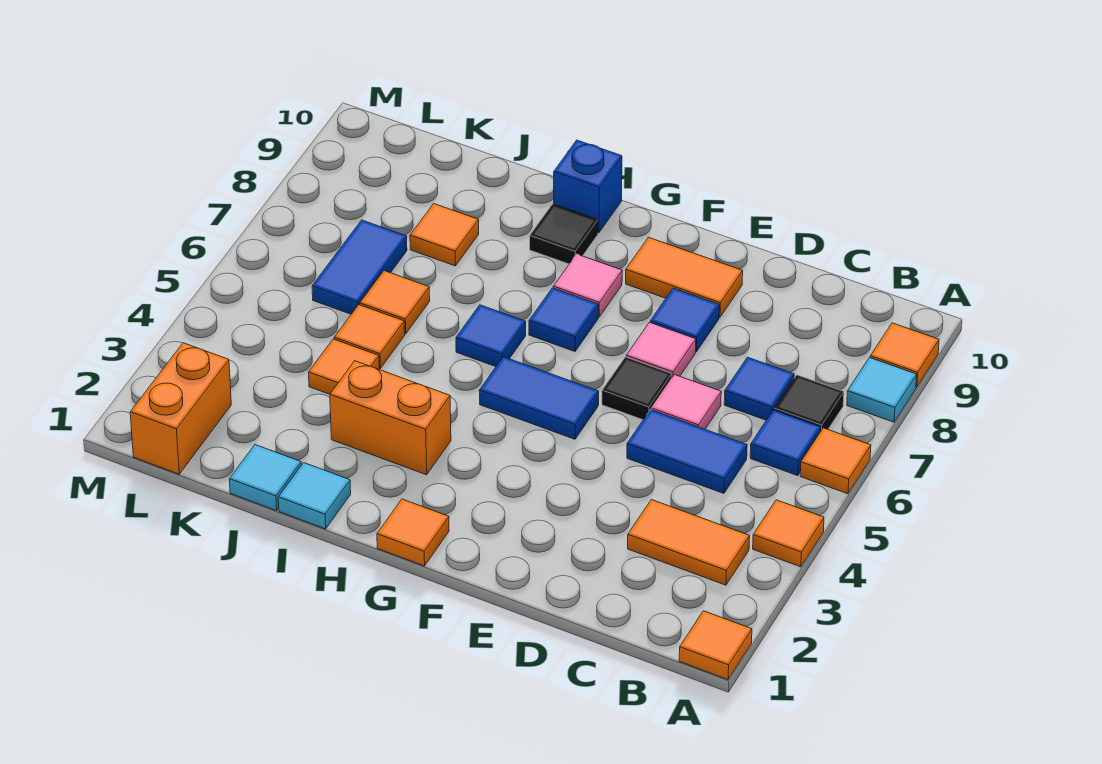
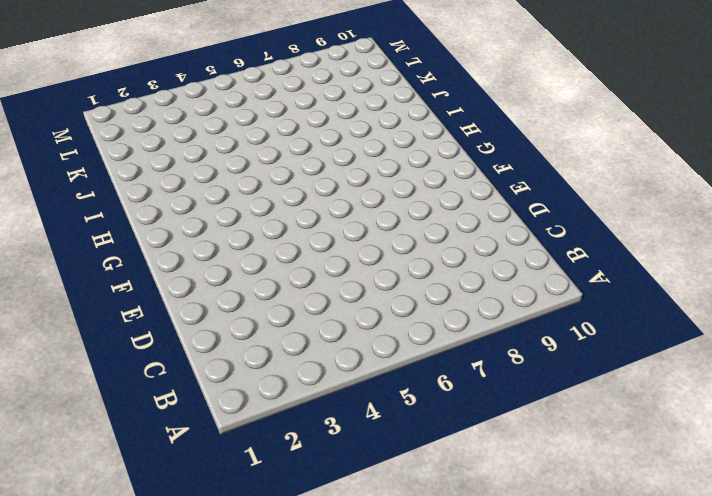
none -> orange 1x1 tile [679,611,752,679]
none -> orange 1x1 tile [753,500,824,567]
none -> orange 1x1 tile [800,428,871,494]
none -> cyan 1x1 tile [847,358,917,422]

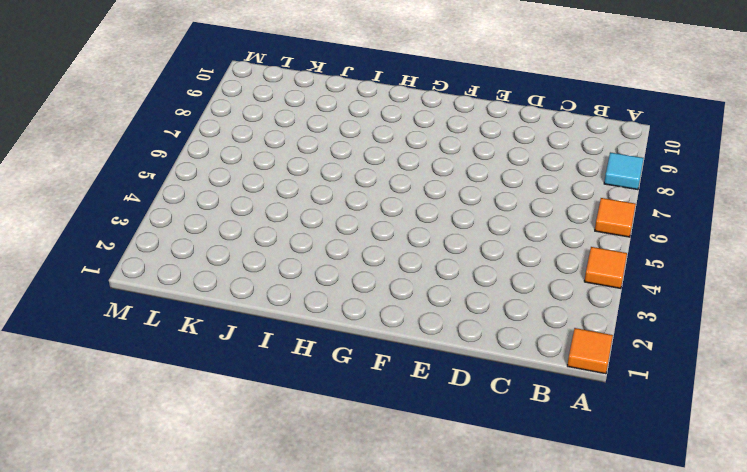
none -> orange 1x1 tile [870,323,939,387]
none -> orange 1x2 tile [628,500,750,585]
none -> blue 1x1 tile [750,410,821,476]
none -> black 1x1 tile [774,375,844,430]

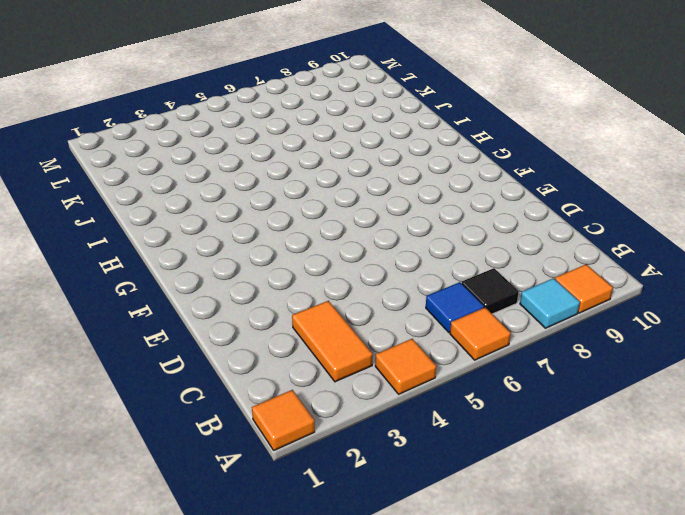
none -> blue 1x2 tile [627,410,747,493]
none -> blue 1x1 tile [724,357,794,420]
none -> pink 1x1 tile [651,375,721,429]
none -> black 1x1 tile [602,357,672,420]

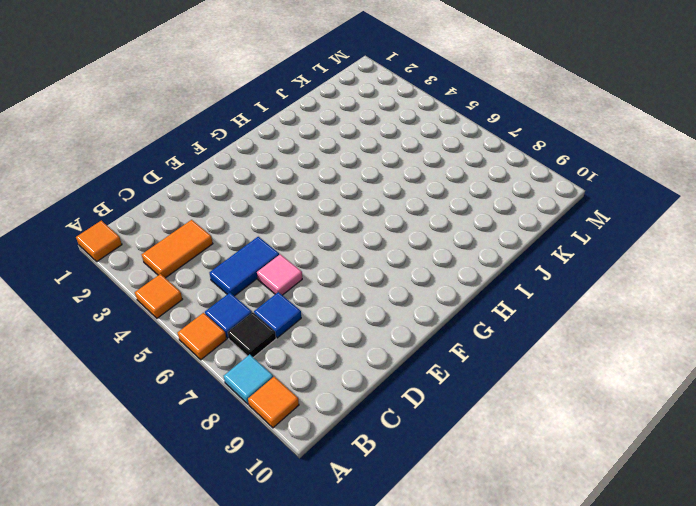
none -> black 1x1 tile [602,357,672,420]
none -> pink 1x1 tile [626,322,696,377]
none -> blue 1x1 tile [650,288,719,352]
none -> orange 1x2 tile [626,237,743,317]

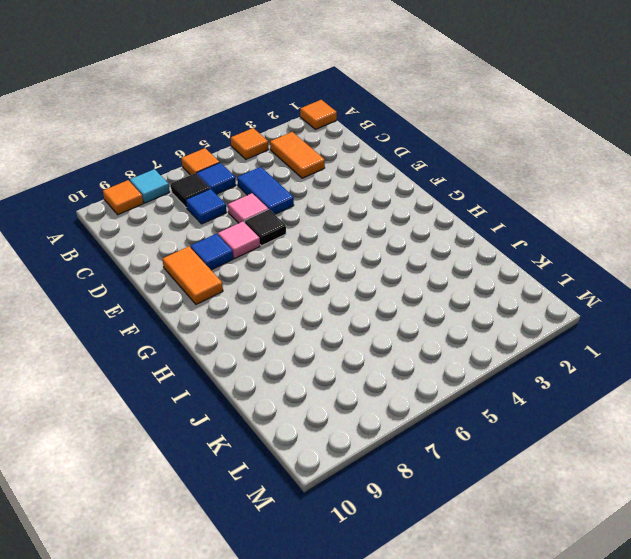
none -> blue 1x2 tile [479,357,599,439]
none -> orange 1x1 tile [377,499,449,566]
none -> blue 1x1 tile [529,288,598,351]
none -> pink 1x1 tile [553,254,622,317]

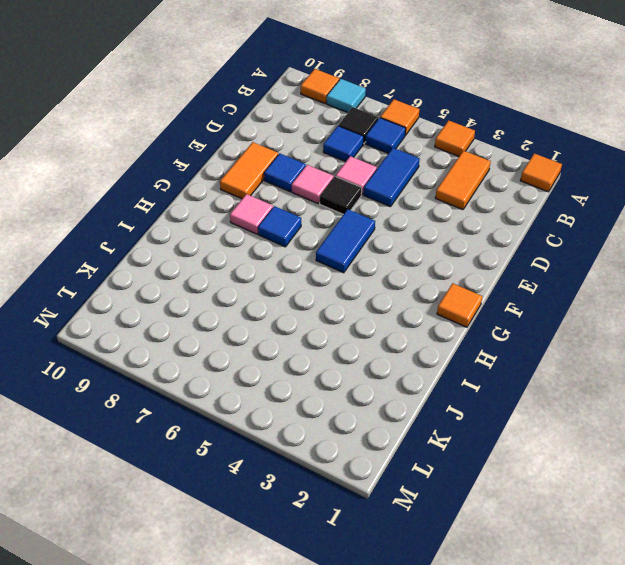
none -> orange 1x2 brick [330,361,451,475]
none -> blue 1x1 tile [456,305,526,367]
none -> black 1x1 tile [530,204,598,264]
none -> blue 1x1 brick [554,140,622,233]

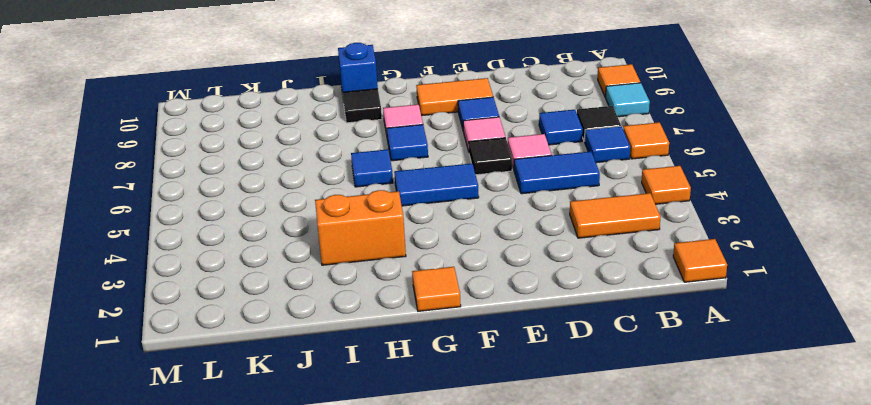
none -> cyan 1x1 tile [278,463,351,529]
none -> cyan 1x1 tile [229,445,301,511]
none -> orange 1x1 tile [309,339,379,394]
none -> orange 1x1 tile [334,305,405,369]

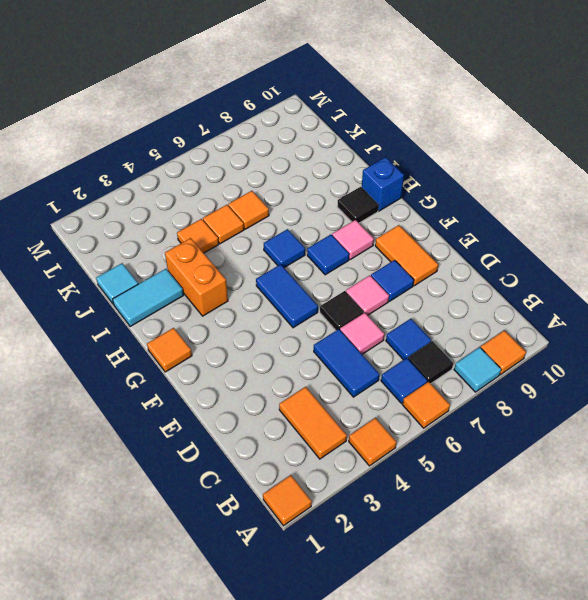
cyan 1x2 tile [113,269,184,327] -> cyan 1x1 tile [278,463,351,529]
none -> orange 1x1 tile [410,204,479,266]
none -> blue 1x2 tile [312,220,407,314]
none -> orange 1x2 brick [130,343,231,474]

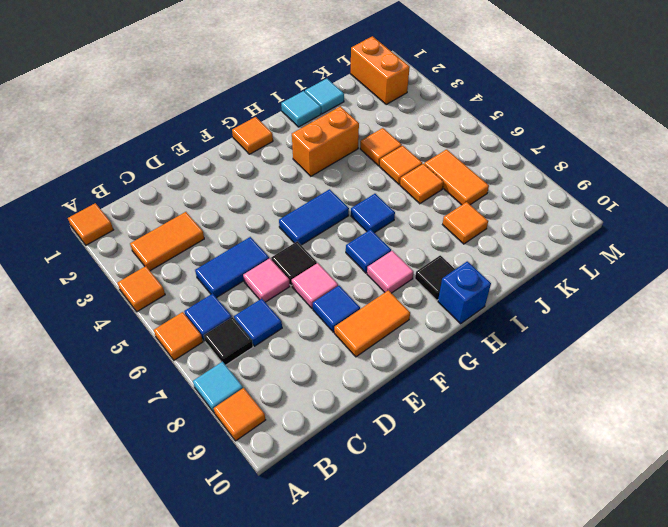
orange 1x2 tile [424,149,489,205] -> blue 1x2 tile [312,220,407,314]

